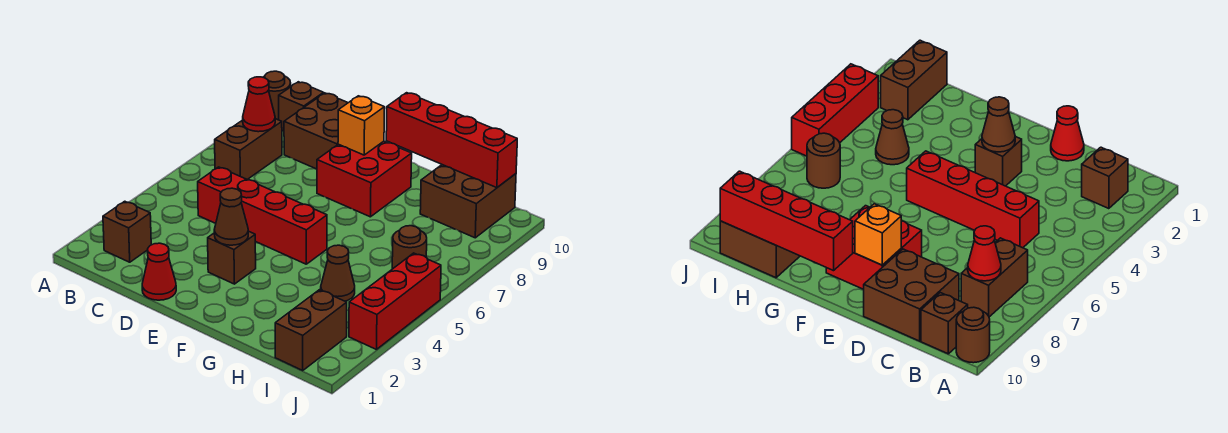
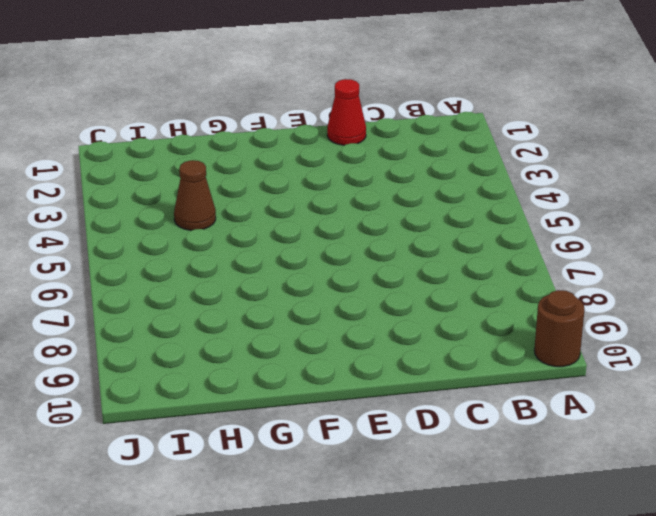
none -> brown 1x1 brick [103,201,151,262]
none -> brown 1x2 brick [215,119,282,180]
none -> brown 1x1 brick [279,82,324,131]

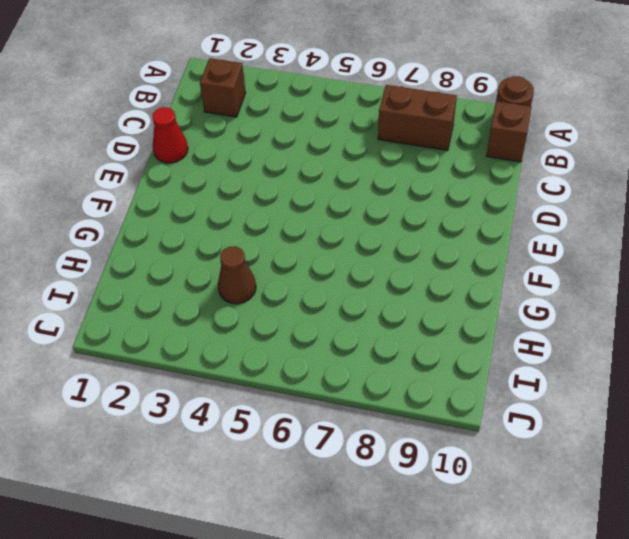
none -> red 1x4 brick [198,167,327,264]
none -> brown 2x2 brick [284,93,348,169]
none -> brown 1x1 brick [208,231,256,284]

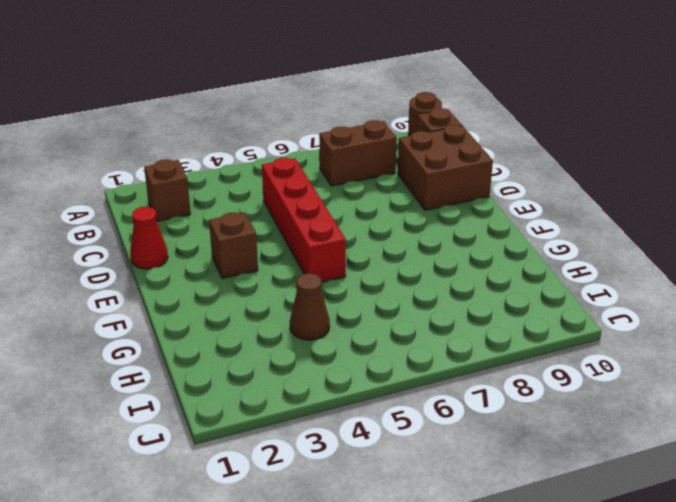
none -> red 2x2 brick [317,141,412,217]
none -> brown 2x2 brick [420,165,516,238]
none -> brown 1x2 brick [275,290,347,370]

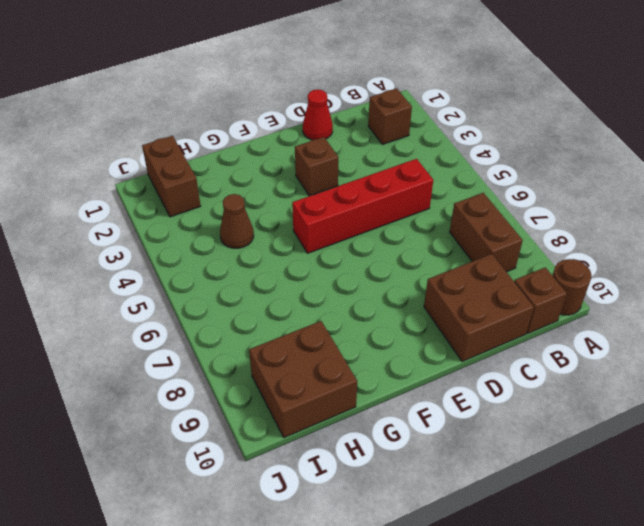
none -> red 2x2 brick [317,141,412,217]
none -> brown 1x1 round brick [392,226,427,269]
none -> red 1x3 brick [349,253,441,350]

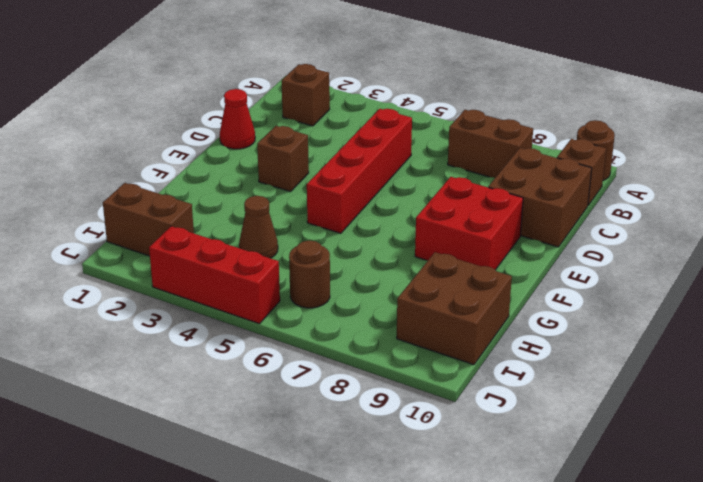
none -> red 1x1 cone [243,77,275,132]
none -> brown 1x1 cone [214,188,248,245]
none -> orange 1x1 brick [338,96,385,155]

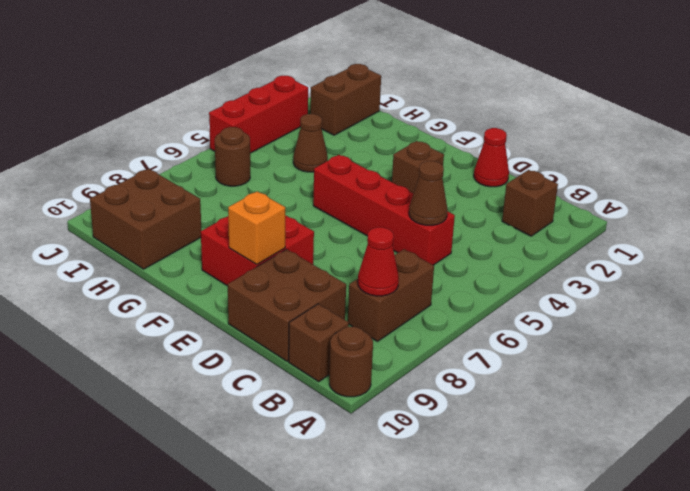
brown 1x1 cone [409,161,448,225] -> brown 1x1 cone moved to [214,188,248,245]
none -> red 1x4 brick [386,93,517,188]

